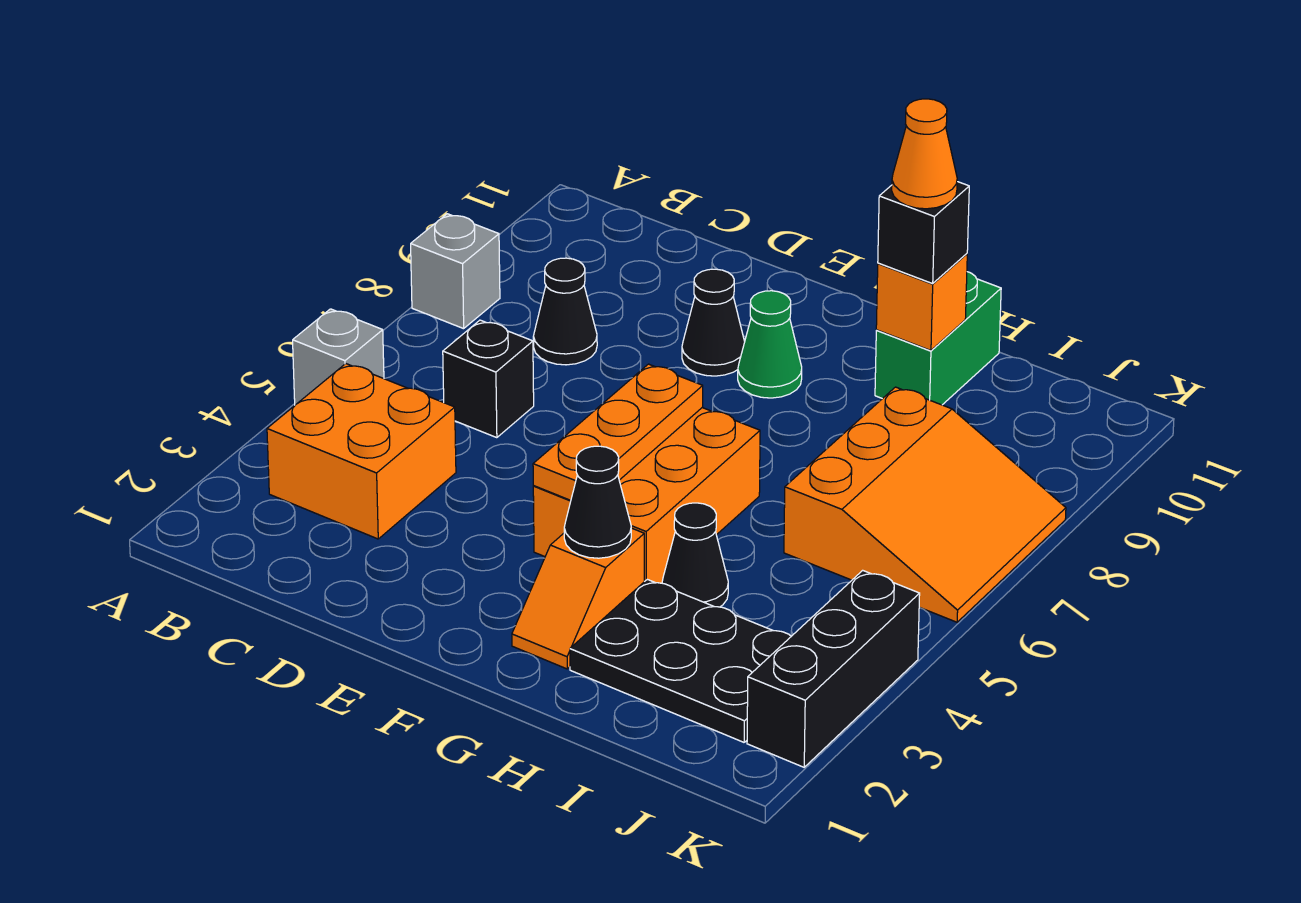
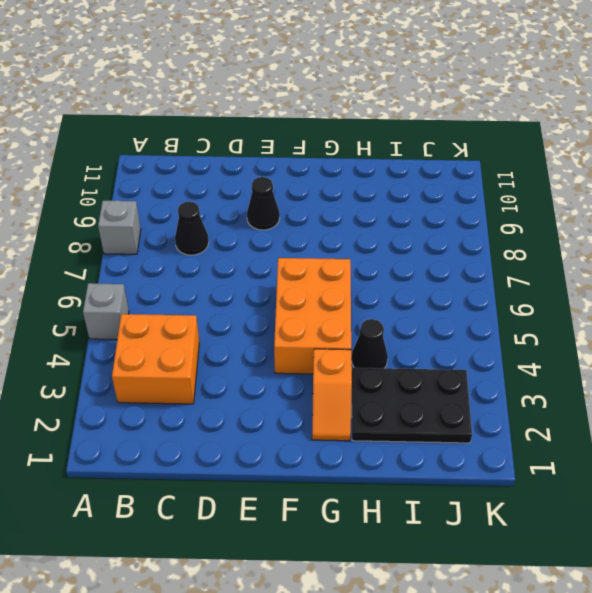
none -> black 1x1 brick [443,320,534,438]
none -> green 1x1 cone [738,291,802,398]
none -> green 1x2 brick [875,272,1001,405]

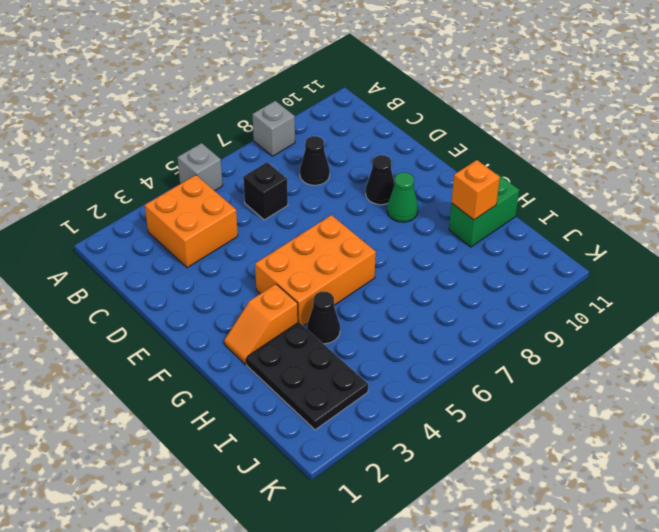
none -> orange 3x3 slope [784,387,1066,622]
none -> black 1x3 brick [747,570,920,767]
none -> orange 1x3 plate [533,364,703,500]

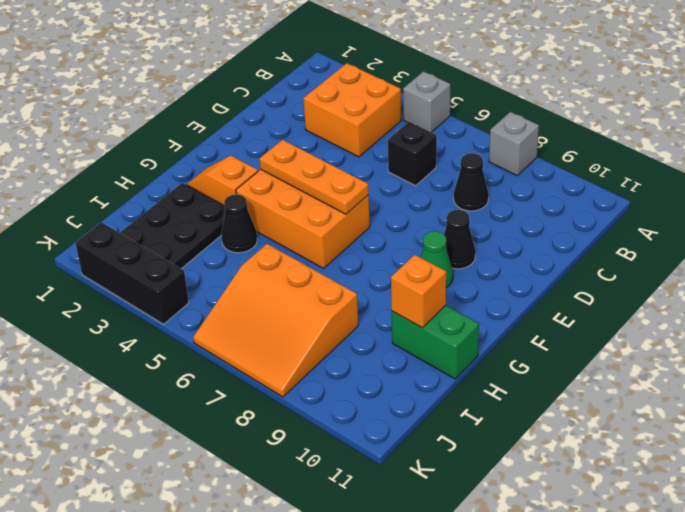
none -> black 1x1 cone [564,446,631,558]
none -> black 1x1 brick [878,182,969,284]
none -> orange 1x1 cone [892,99,957,209]

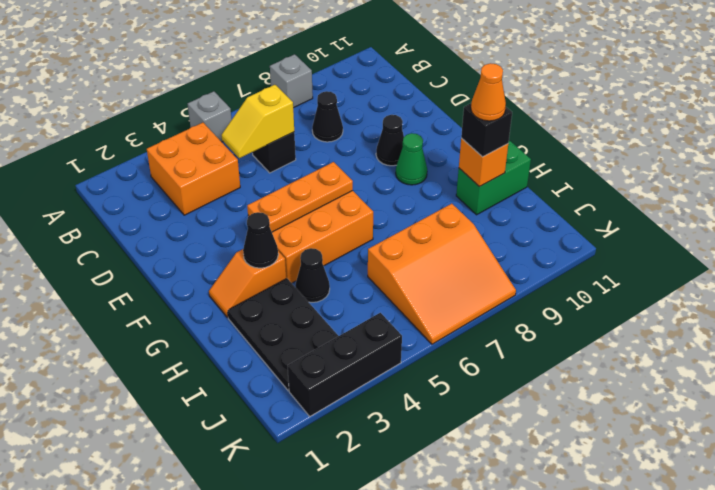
yellow 1x2 slope [222,85,294,158] -> none

